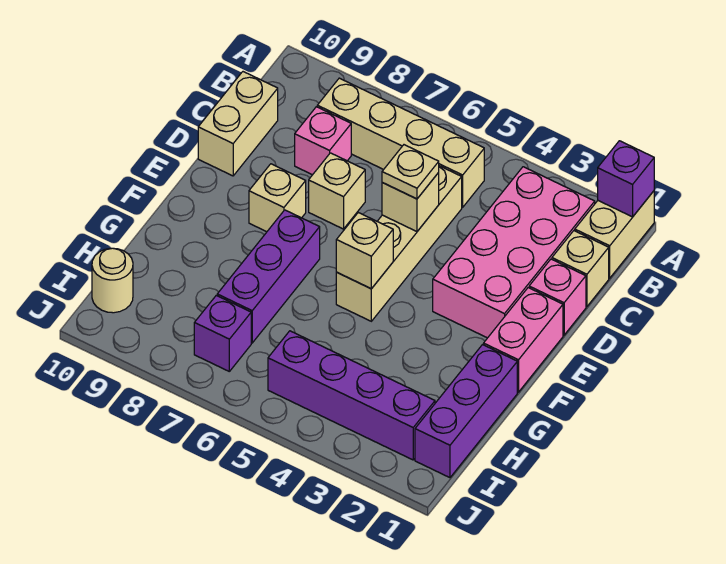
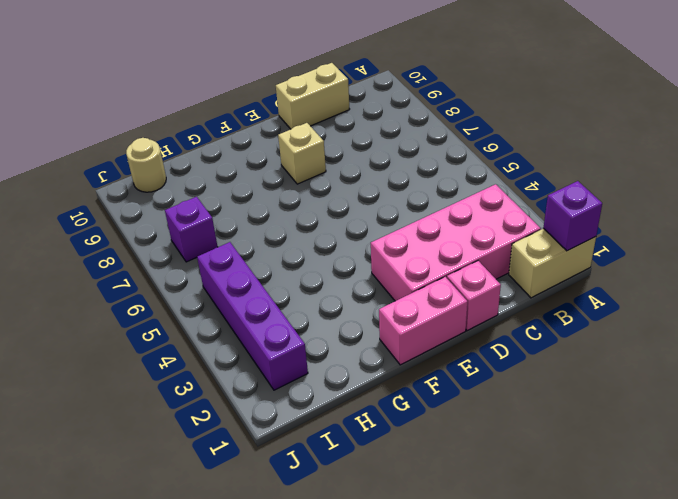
none -> tan 1x4 brick [317,78,484,207]
none -> tan 1x1 brick [552,231,609,307]
none -> tan 1x4 brick [336,166,462,321]

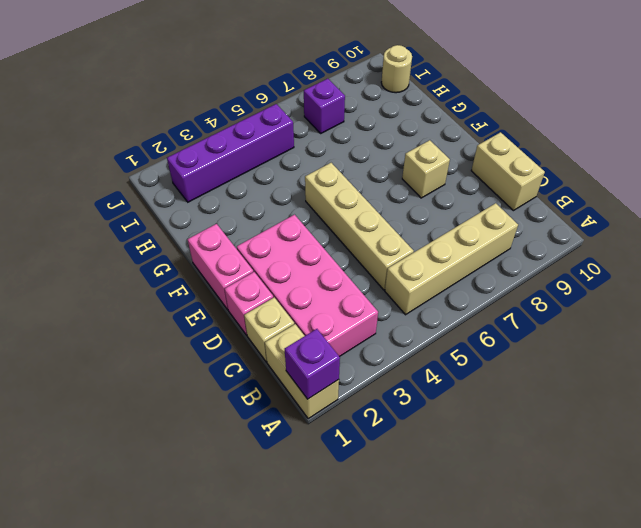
none -> pink 1x1 brick [295,107,351,175]
none -> tan 1x1 brick [309,153,365,229]
none -> purple 1x3 brick [217,210,320,343]

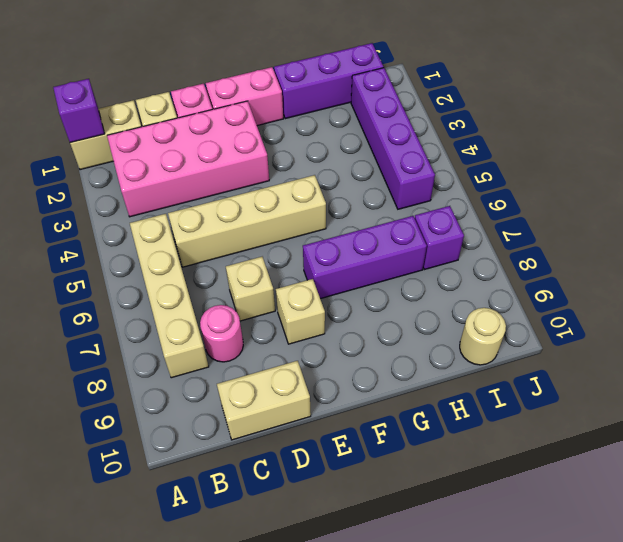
pink 1x1 round brick [200,305,243,362] -> pink 1x1 brick [295,107,351,175]
none -> tan 1x1 brick [382,173,439,232]
none -> tan 1x1 brick [336,213,393,289]
none -> tan 1x1 plate [382,145,439,199]

